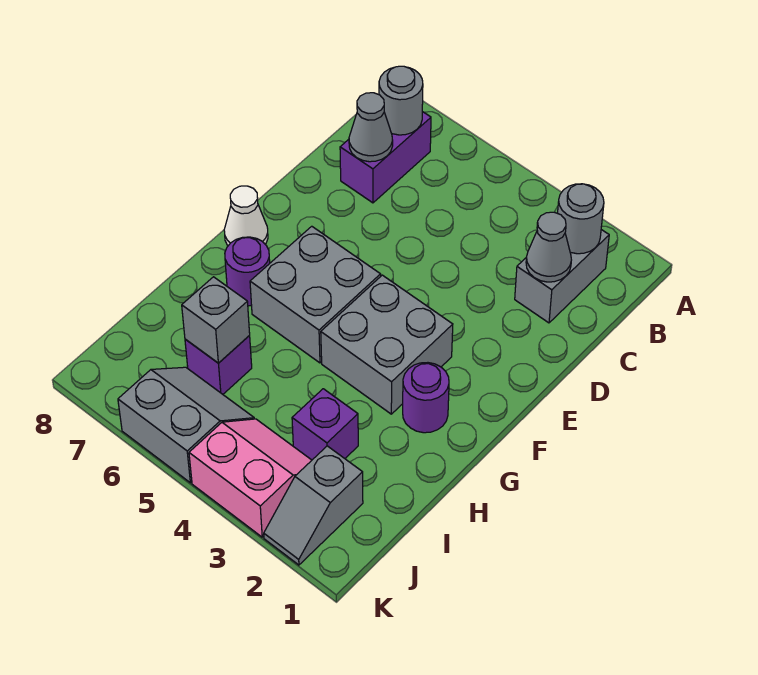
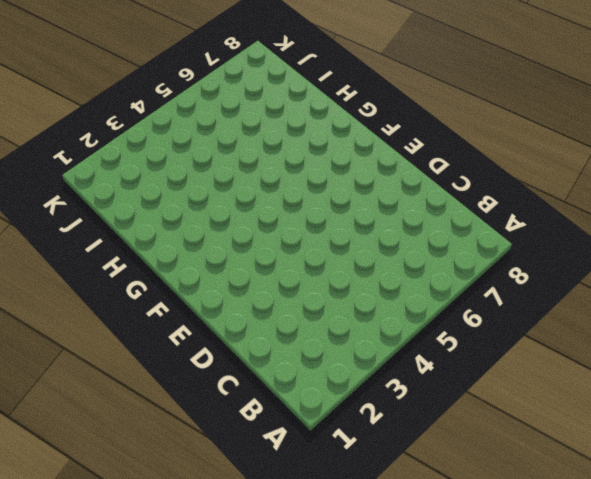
none -> grey 1x2 brick [515,230,609,323]
none -> purple 1x2 brick [340,112,431,203]
none -> grey 2x2 brick [321,275,453,414]

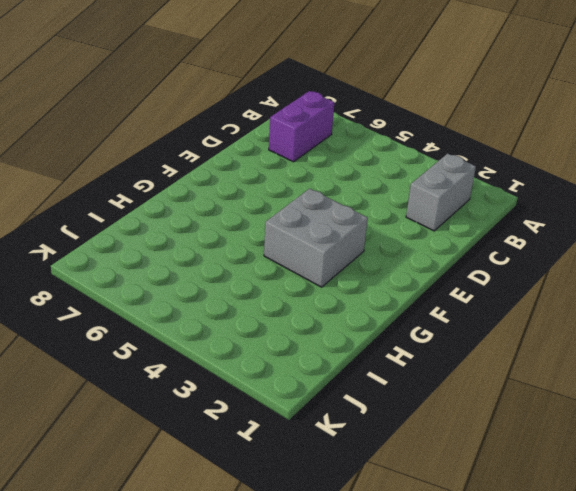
none -> grey 2x2 brick [250,226,381,363]
none -> white 1x1 cone [224,186,268,246]
none -> purple 1x1 round brick [403,363,449,433]

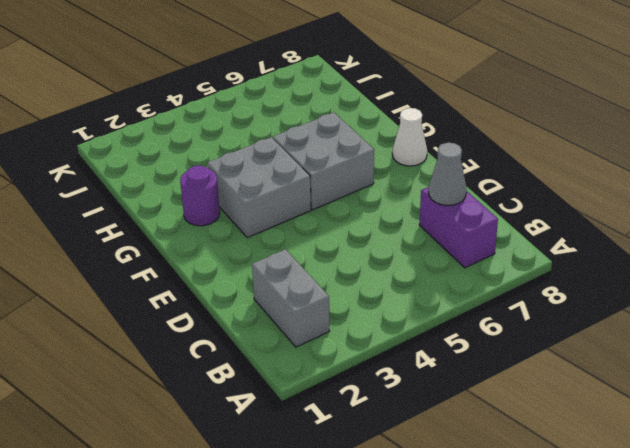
none -> purple 1x1 round brick [225,237,270,306]
none -> purple 1x1 brick [292,389,358,460]
none -> purple 1x1 brick [185,336,252,394]

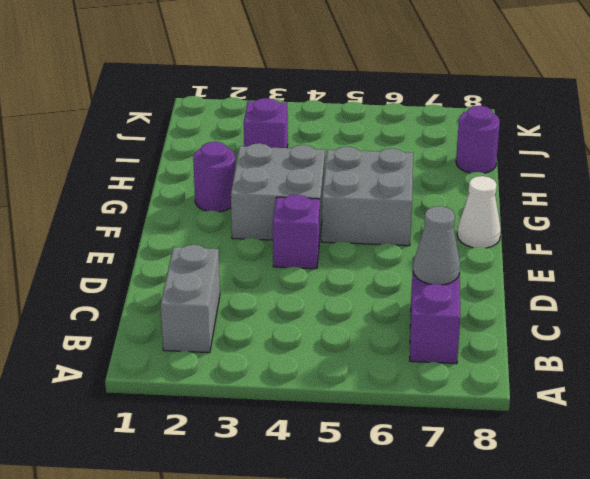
purple 1x1 brick [273,195,320,269] -> purple 1x1 brick moved to [185,336,252,394]
purple 1x1 round brick [456,106,500,173] -> purple 1x1 round brick moved to [225,237,270,306]
none -> grey 1x2 slope [264,446,363,565]
none -> pink 2x2 slope [189,419,312,537]
none -> grey 2x2 slope [118,367,254,483]

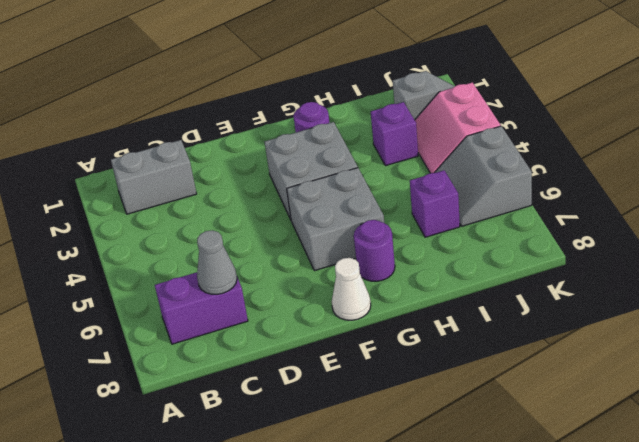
none -> grey 1x1 round brick [558,184,604,254]
none -> grey 1x1 round brick [379,66,423,135]
none -> grey 1x1 cone [526,212,571,282]

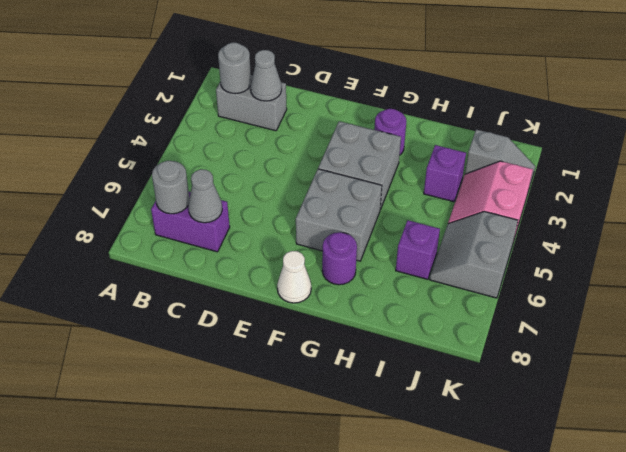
none -> grey 1x1 brick [182,277,250,363]

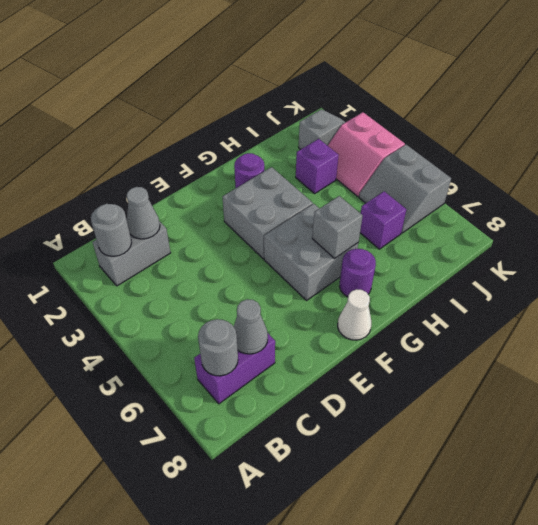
grey 1x1 brick [312,196,362,258] -> grey 1x1 brick moved to [182,277,250,363]

